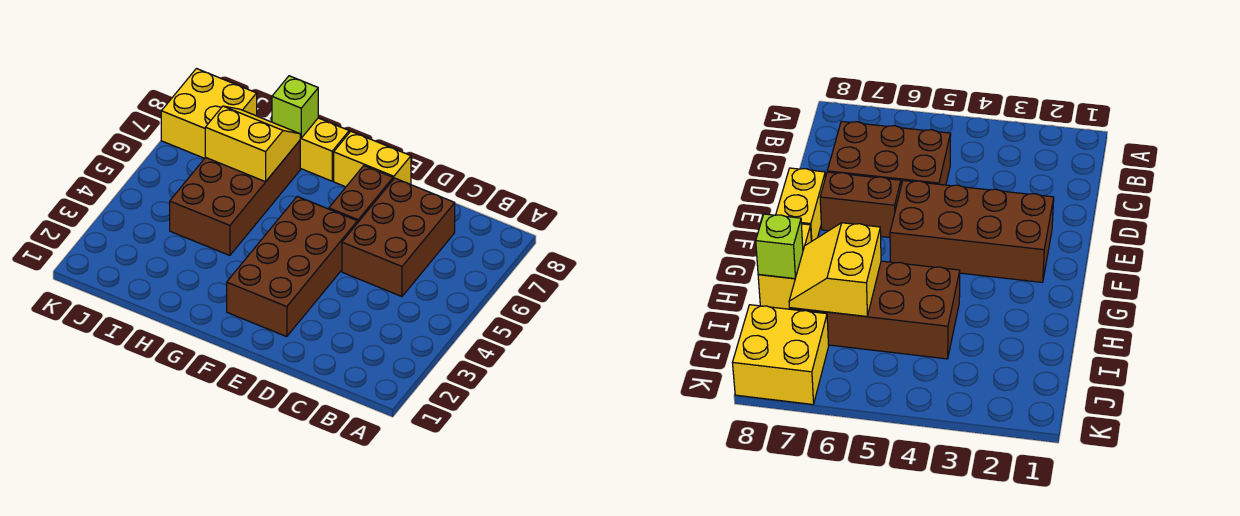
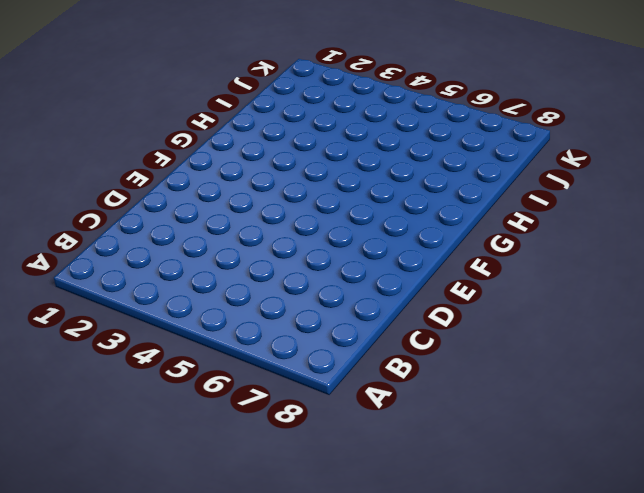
none -> brown 2x3 brick [342,178,455,296]
none -> brown 2x4 brick [227,196,357,337]

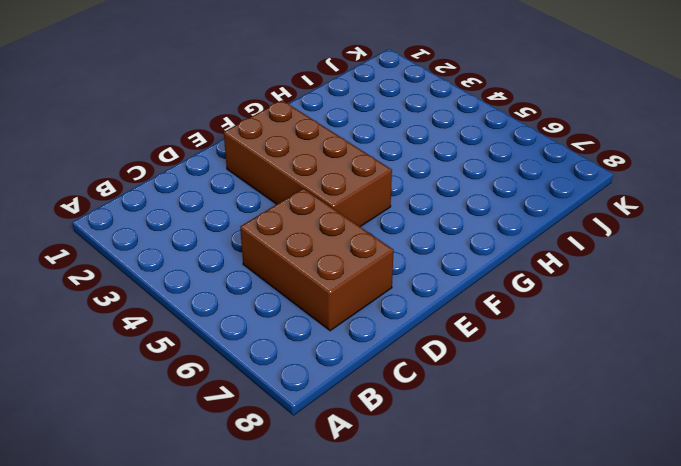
none -> brown 1x2 brick [329,166,393,223]
none -> yellow 1x2 brick [334,131,411,187]

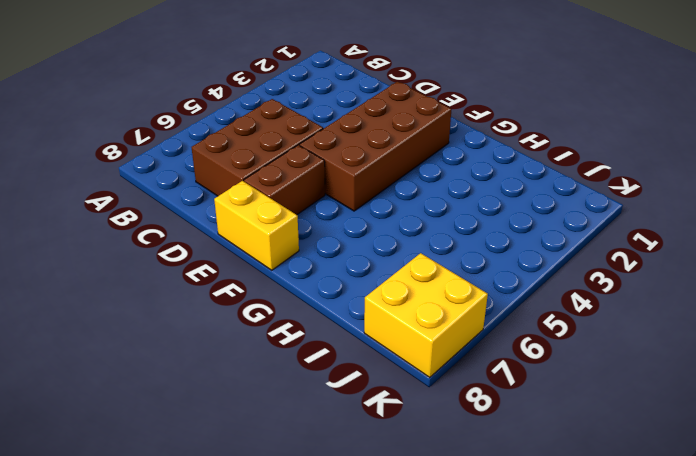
none -> yellow 1x2 brick [300,118,349,181]
none -> brown 2x4 brick [170,141,300,255]

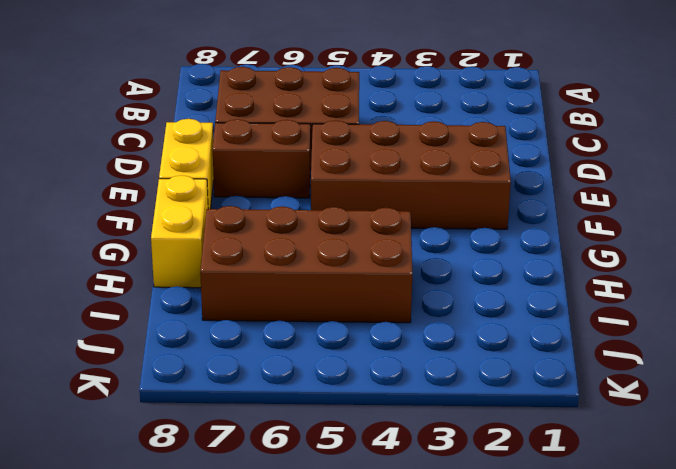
none -> yellow 2x2 brick [161,69,257,158]
none -> yellow 2x2 slope [205,106,300,182]

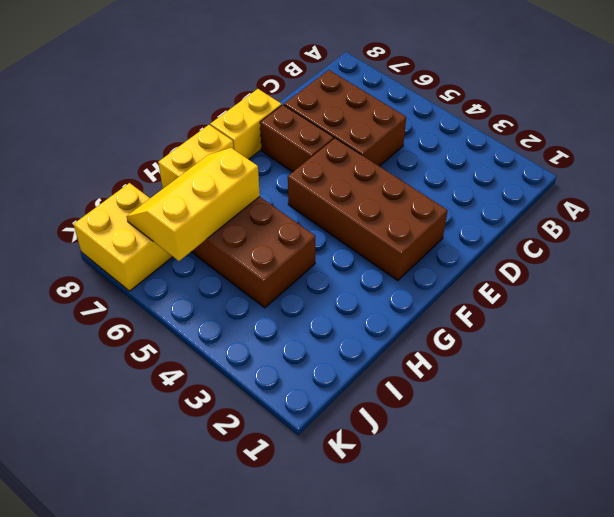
yellow 2x3 slope [127,148,260,261] -> yellow 2x2 slope [205,106,300,182]
none -> lime 1x1 brick [272,76,318,138]

